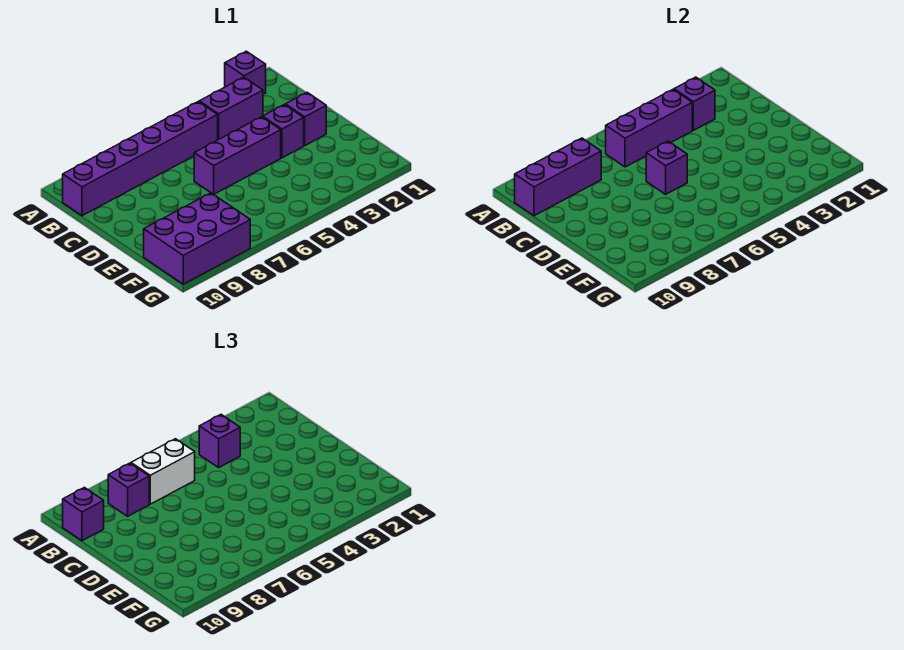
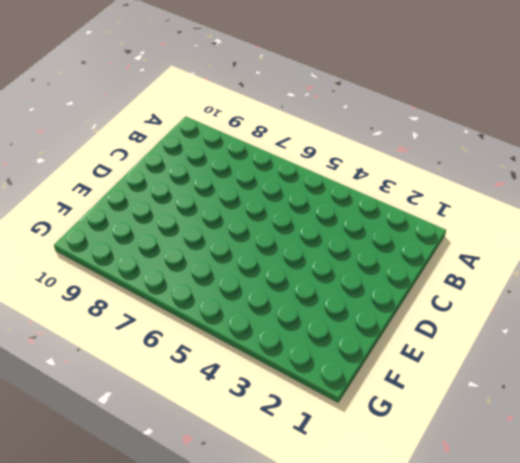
none -> purple 1x1 brick [225,51,266,94]
none -> purple 1x2 brick [199,77,263,140]
none -> purple 1x6 brick [63,102,218,216]

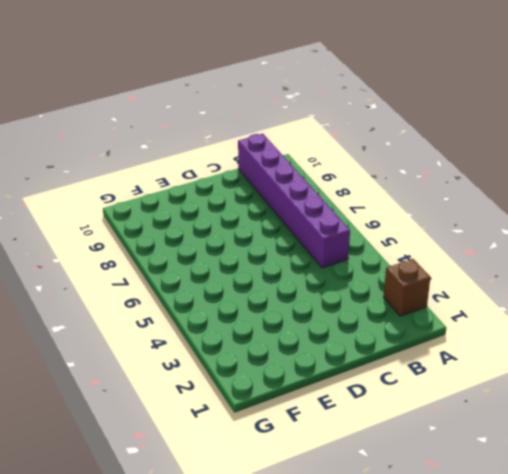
brown 1x1 brick [384,259,430,316] -> purple 1x1 brick [225,51,266,94]
none -> purple 1x2 brick [199,77,263,140]
none -> purple 1x1 brick [285,93,326,146]
none -> purple 1x1 brick [263,105,304,158]

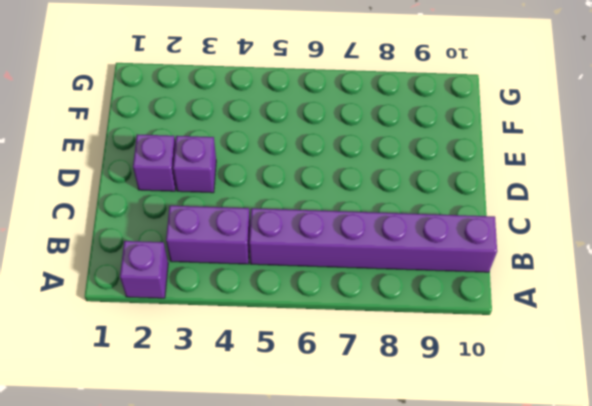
none -> purple 1x3 brick [194,117,281,194]
none -> purple 2x3 brick [144,193,250,284]
none -> purple 1x1 brick [674,77,715,130]

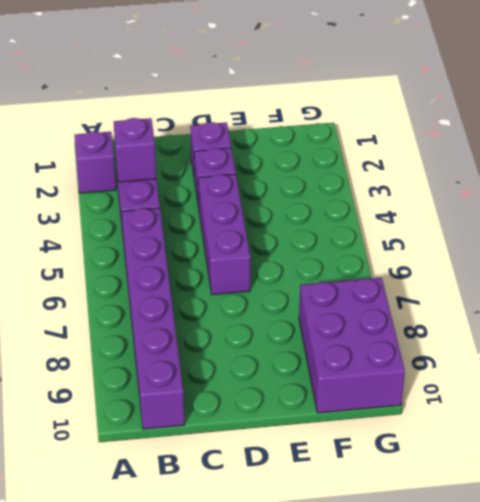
none -> purple 1x3 brick [606,90,692,167]
none -> purple 1x3 brick [515,138,601,216]
none -> purple 1x1 brick [646,141,687,194]

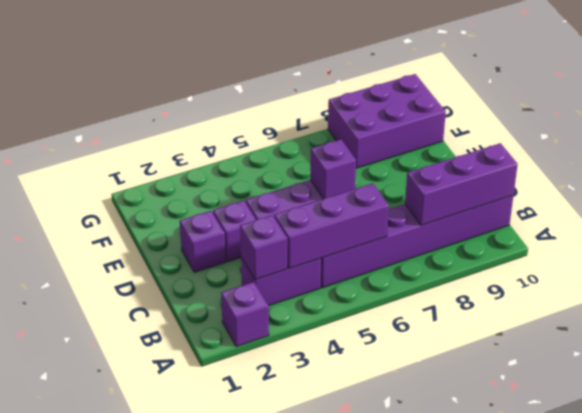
none -> purple 1x1 brick [199,415,240,468]
none -> white 1x2 brick [131,439,195,504]
none -> purple 1x1 brick [108,463,149,516]

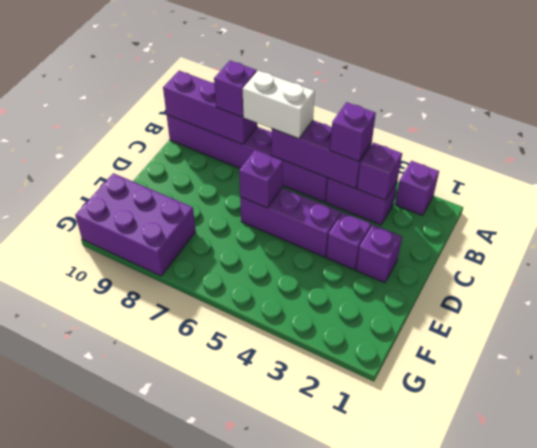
none -> purple 1x1 brick [63,487,104,541]

